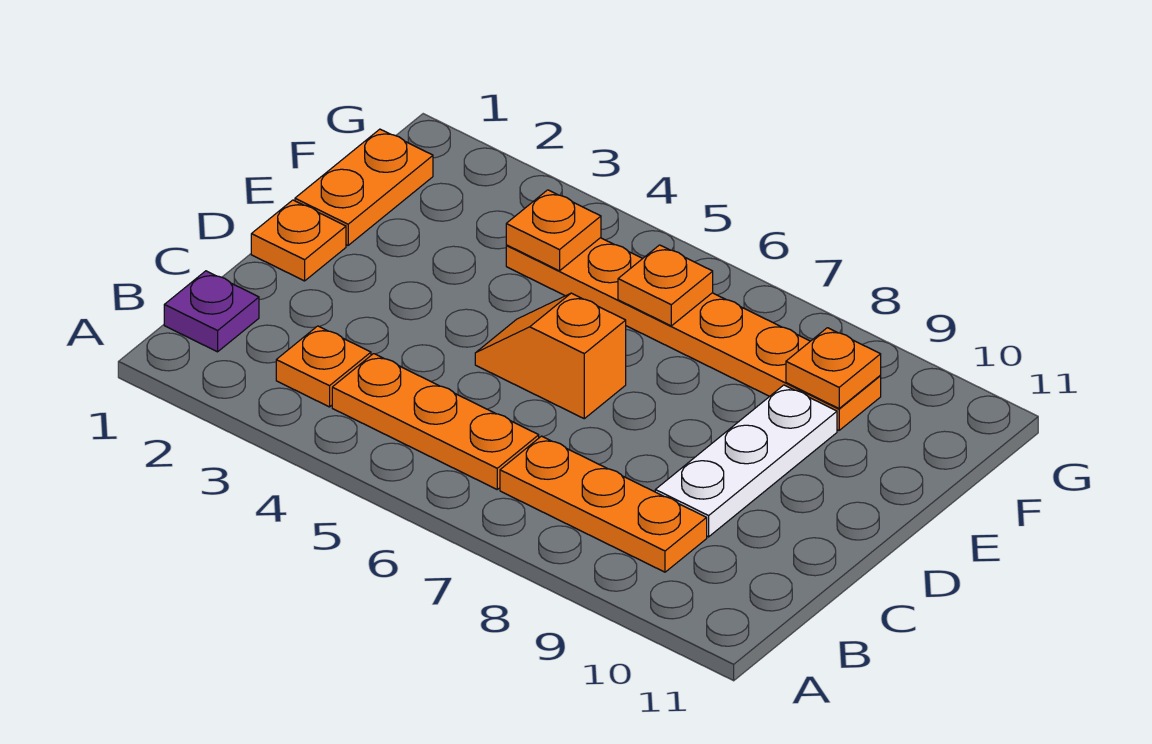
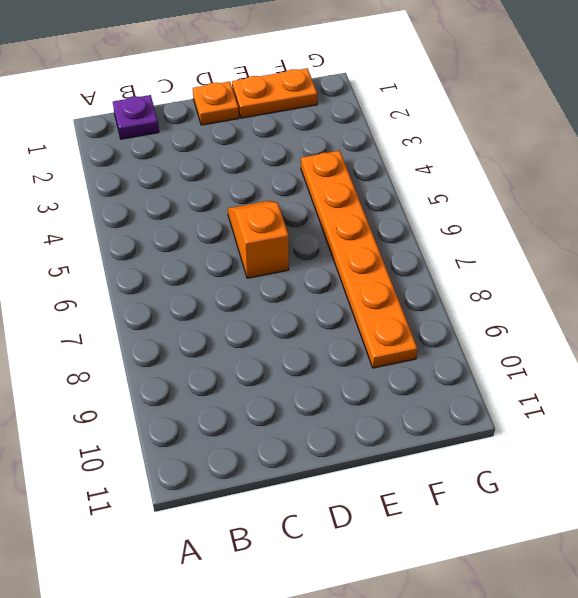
none -> orange 1x1 plate [276,326,371,407]
none -> orange 1x3 plate [332,354,539,489]
none -> orange 1x3 plate [500,436,707,572]

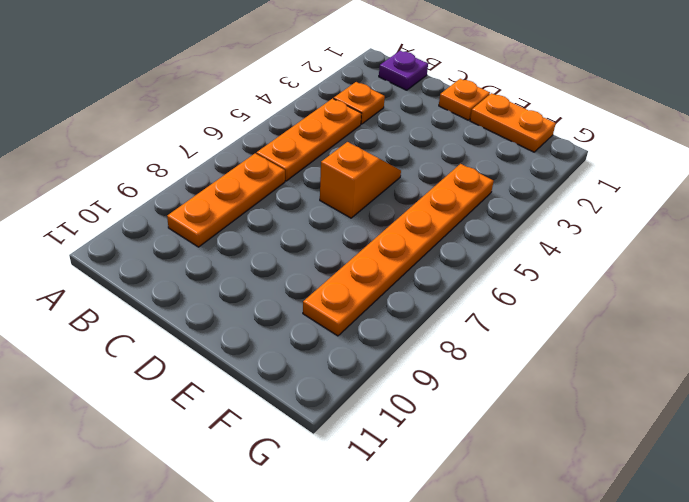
none -> white 1x3 plate [655,385,837,537]
none -> orange 1x1 plate [506,190,601,271]
none -> orange 1x1 plate [618,245,713,326]

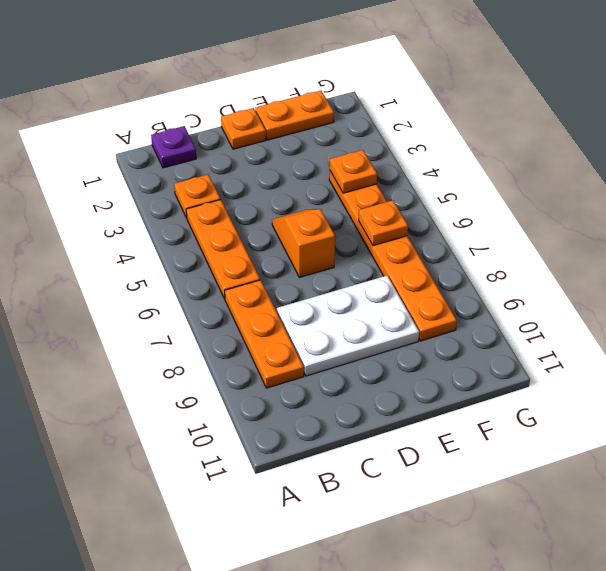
white 2x3 plate [277,276,419,376] -> white 1x3 plate [655,385,837,537]
none -> orange 1x1 plate [786,328,881,408]

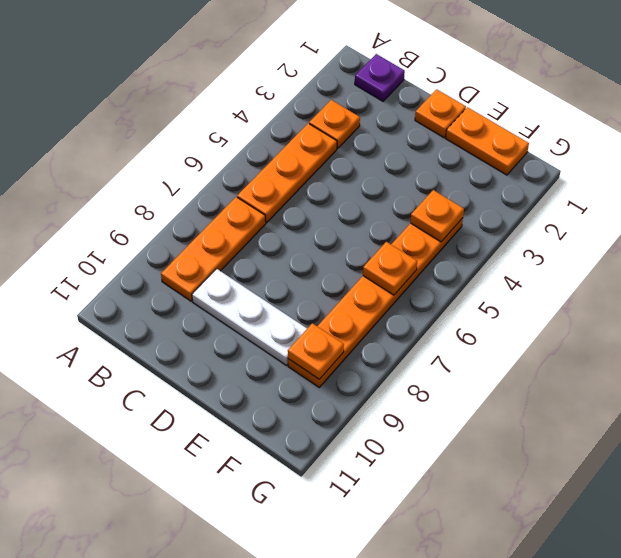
none -> orange 1x2 slope [475,293,626,419]

